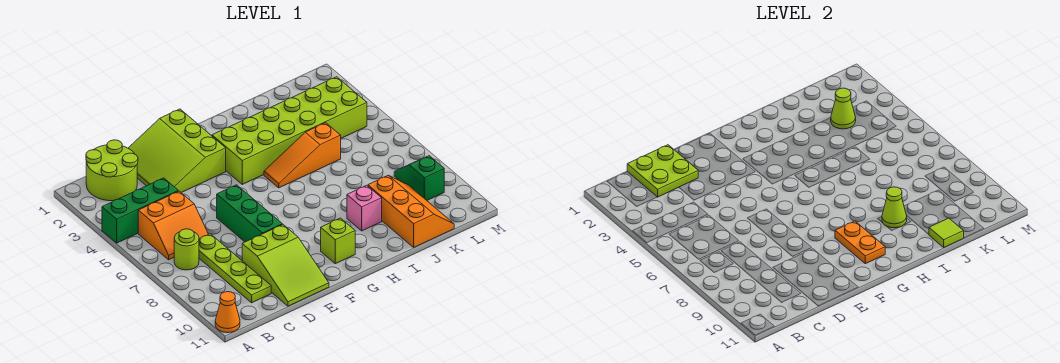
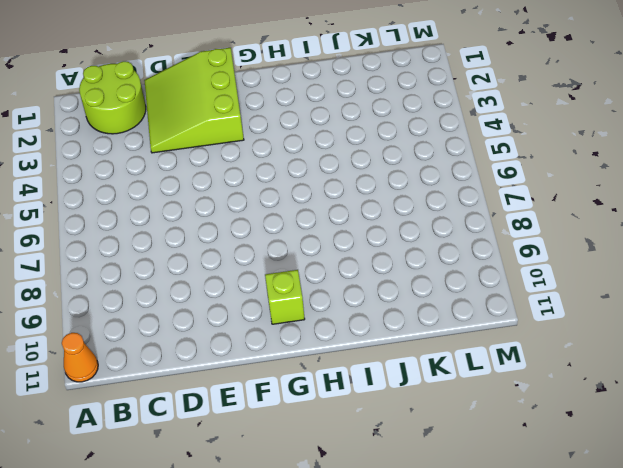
none -> green 1x3 brick [102,178,178,243]
none -> orange 2x2 slope [138,191,208,260]
none -> lime 1x1 round brick [174,229,199,270]

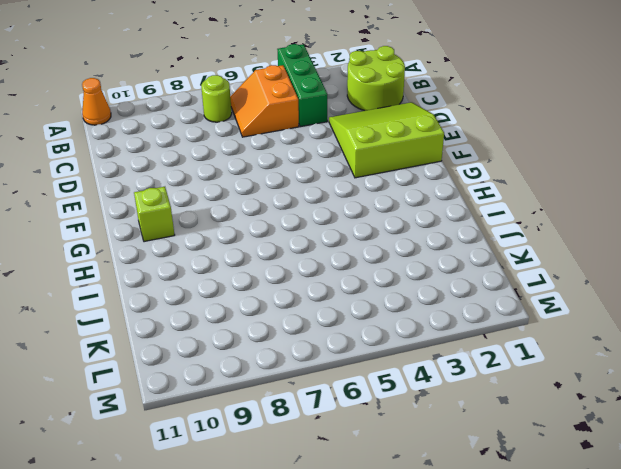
none -> lime 1x4 plate [199,234,271,303]
none -> lime 2x3 slope [242,224,329,306]
none -> green 1x3 brick [217,185,282,242]

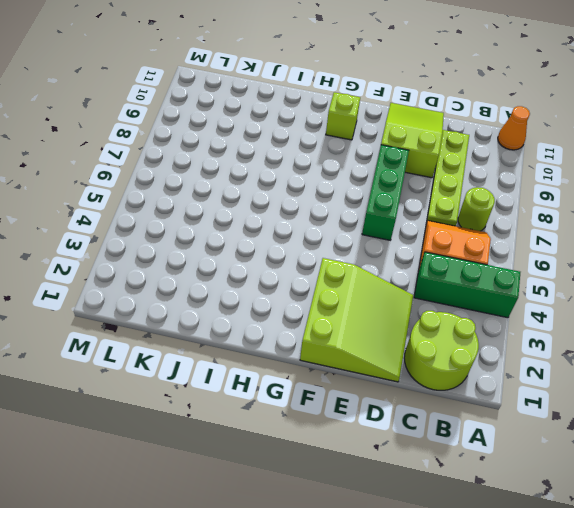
none -> lime 2x6 brick [212,77,367,184]
none -> orange 1x3 slope [264,123,341,188]
none -> pink 1x1 brick [347,185,382,231]

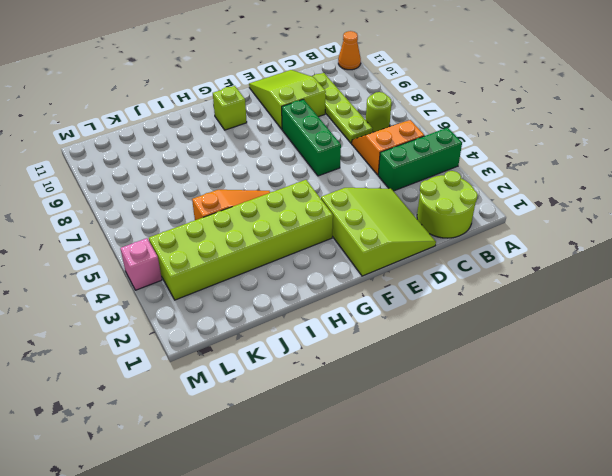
pink 1x1 brick [120,238,162,290] -> pink 1x1 brick moved to [347,185,382,231]
none -> orange 2x3 slope [368,175,454,247]
none -> green 1x2 slope [394,156,444,200]
none -> lime 2x2 plate [627,145,698,197]

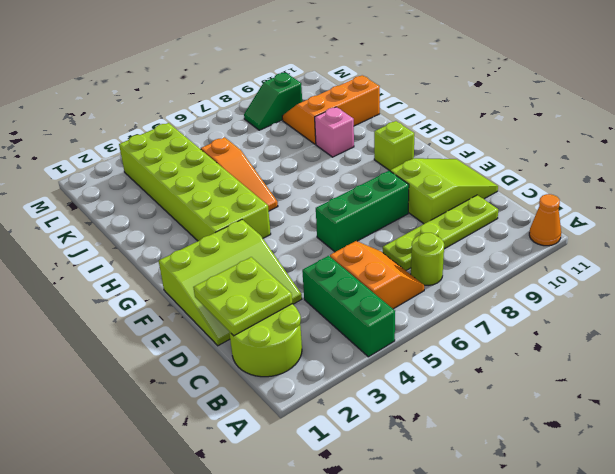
none -> orange 1x2 plate [835,221,885,264]
none -> lime 1x1 cone [882,187,907,228]
none -> lime 1x1 tile [929,218,964,247]

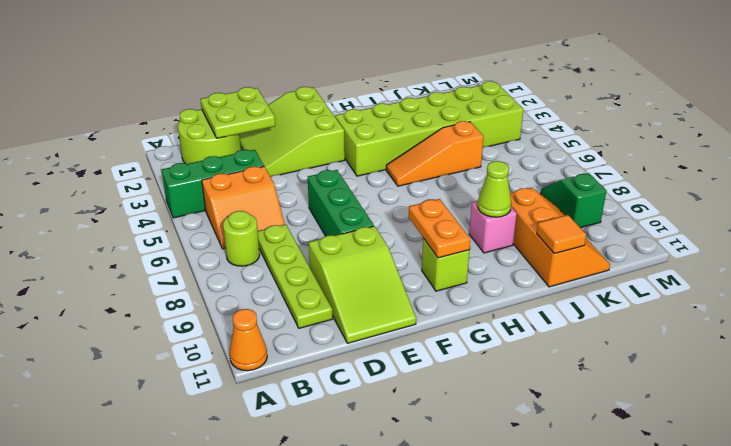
orange 1x1 tile [537,215,586,254] -> lime 1x1 tile [929,218,964,247]
none -> lime 1x1 cone [831,88,856,129]

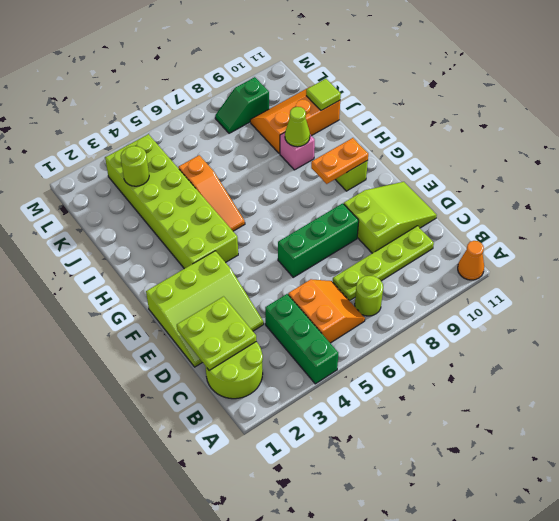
lime 1x1 round brick [121,146,149,186] -> lime 1x1 cone [831,88,856,129]

